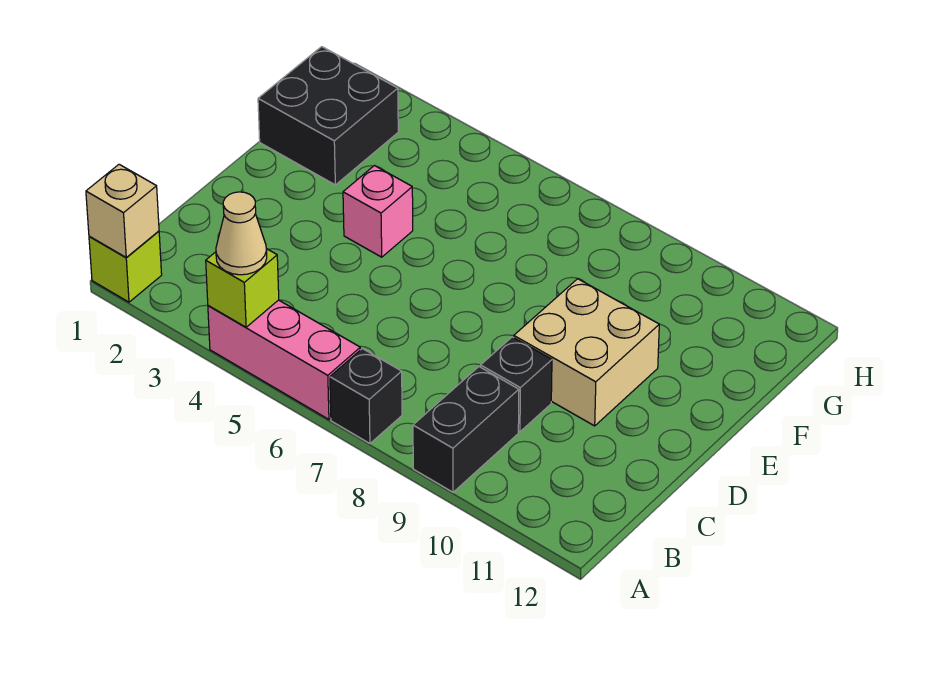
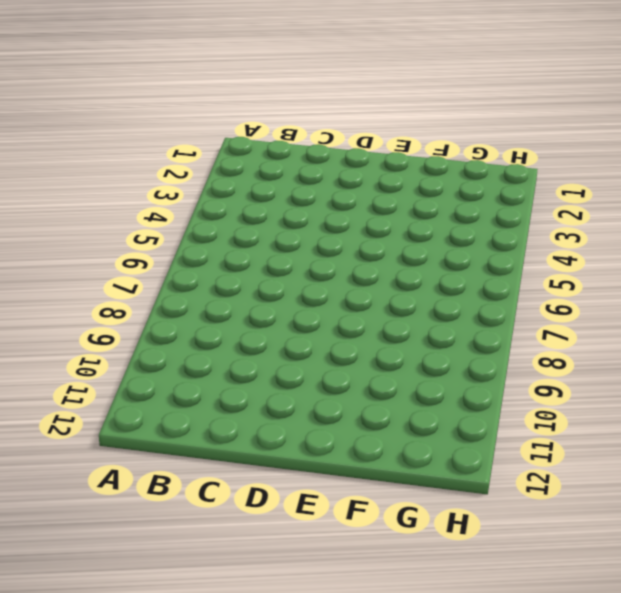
none -> lime 1x1 brick [89,231,162,302]
none -> pink 1x3 brick [208,300,360,419]

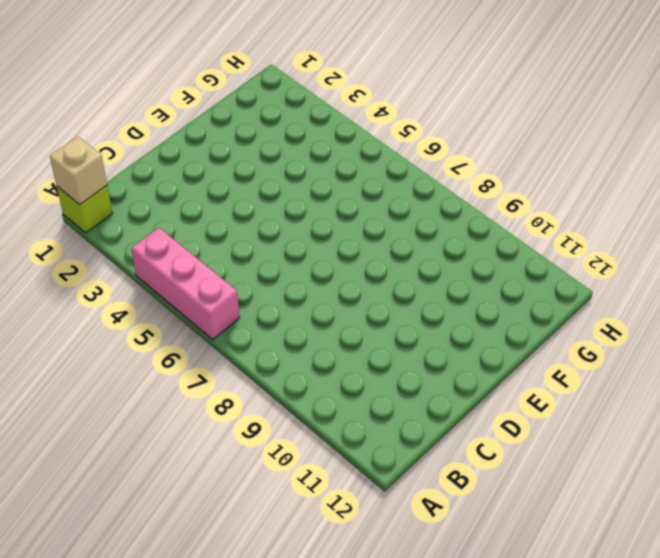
none -> black 1x1 brick [330,349,402,443]
none -> black 1x2 brick [413,367,519,492]

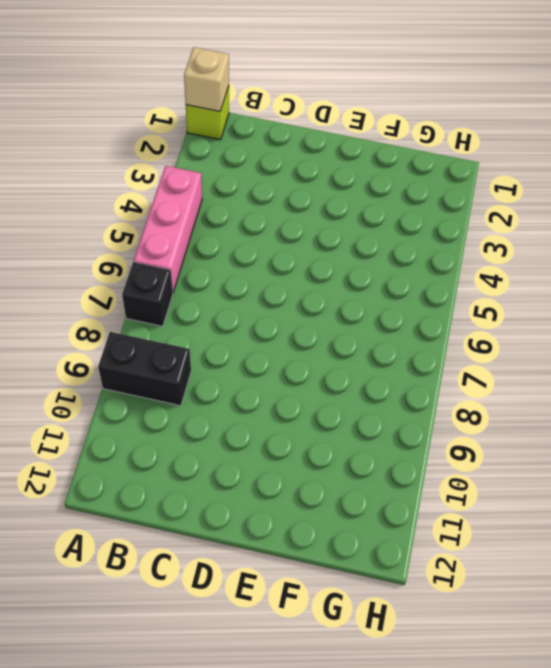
none -> black 1x1 brick [481,337,552,432]
none -> tan 2x2 brick [514,279,659,426]

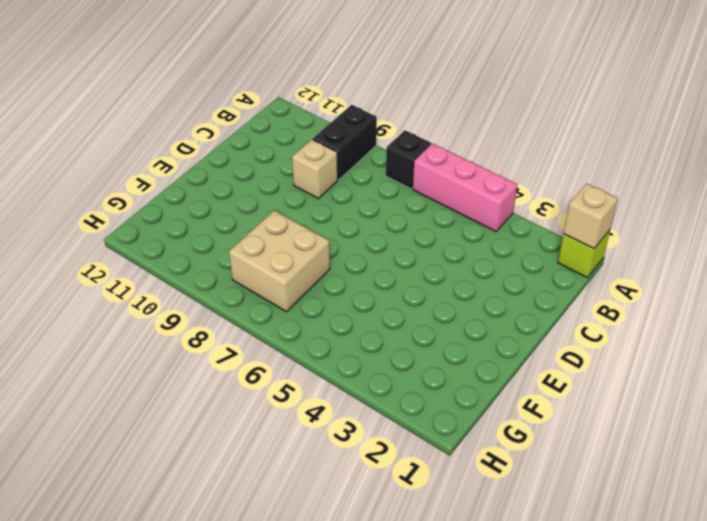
tan 1x1 brick [292,140,338,198] -> black 1x1 brick [481,337,552,432]
tan 2x2 brick [229,211,330,312] -> tan 2x2 brick moved to [514,279,659,426]
none -> pink 1x1 brick [343,166,413,257]
none -> black 2x2 brick [258,47,398,185]

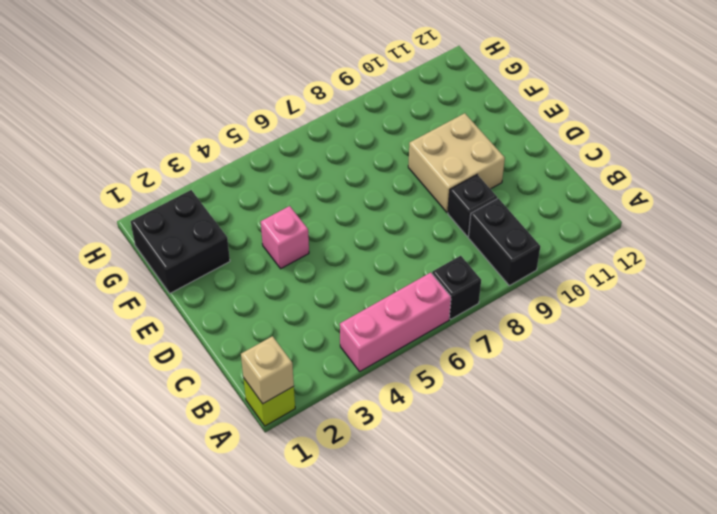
none -> lime 1x1 brick [206,249,279,327]
none -> tan 1x1 cone [216,192,267,275]

